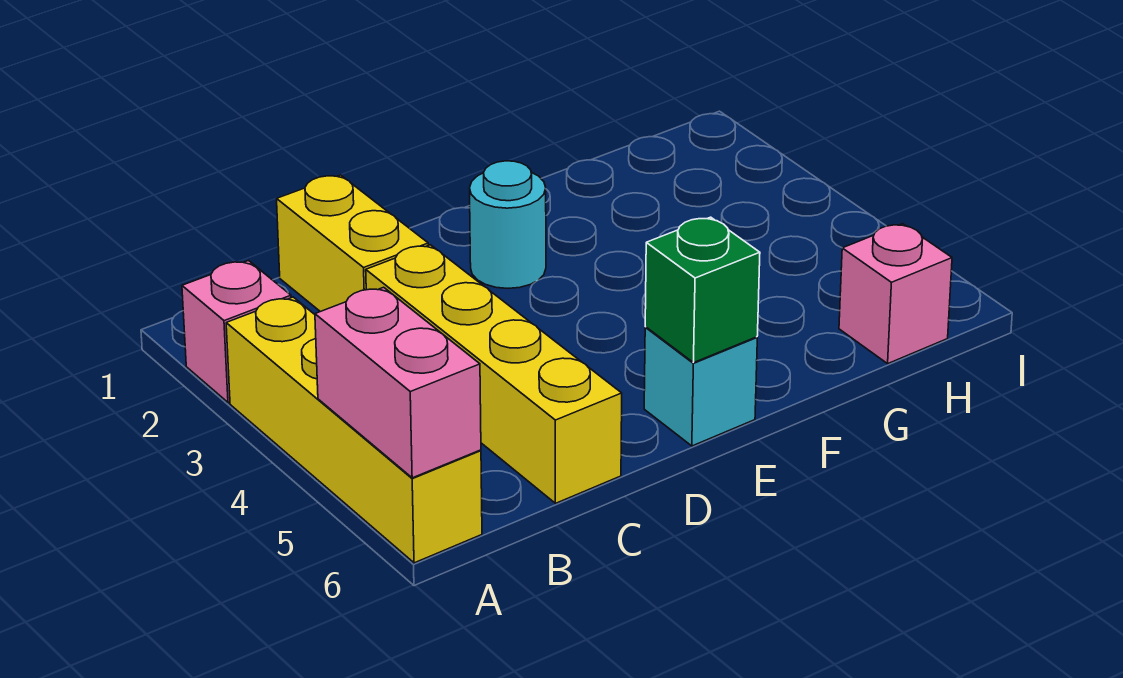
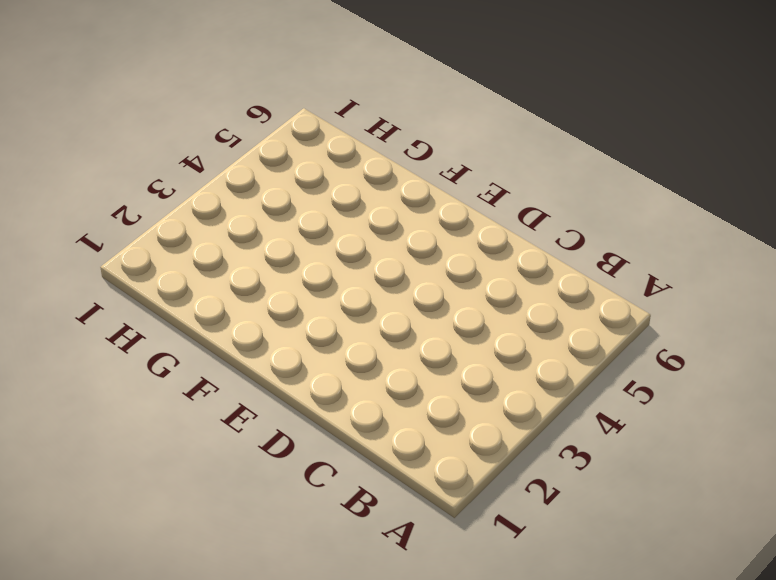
none -> pink 1x1 brick [182,261,291,403]
none -> yellow 1x4 brick [226,297,482,563]

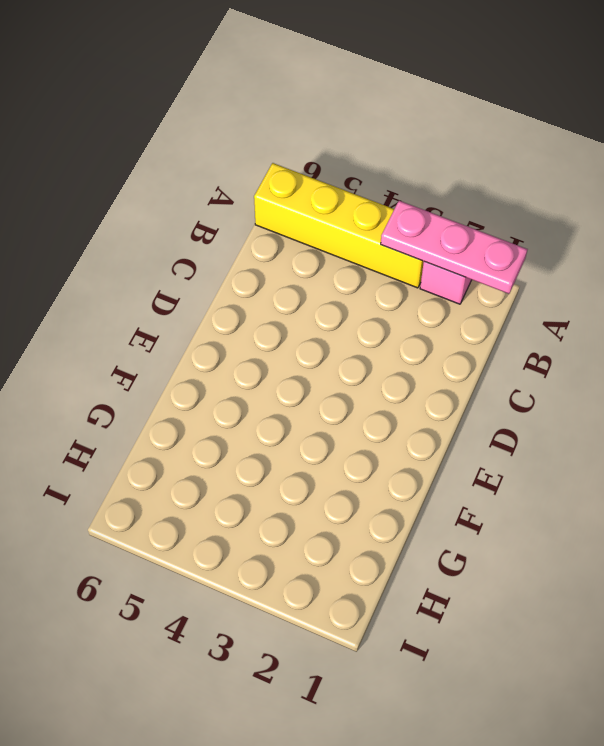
pink 1x3 plate [381,201,528,294] -> none
none -> yellow 1x2 brick [277,175,428,312]
none -> yellow 1x4 brick [366,245,622,503]

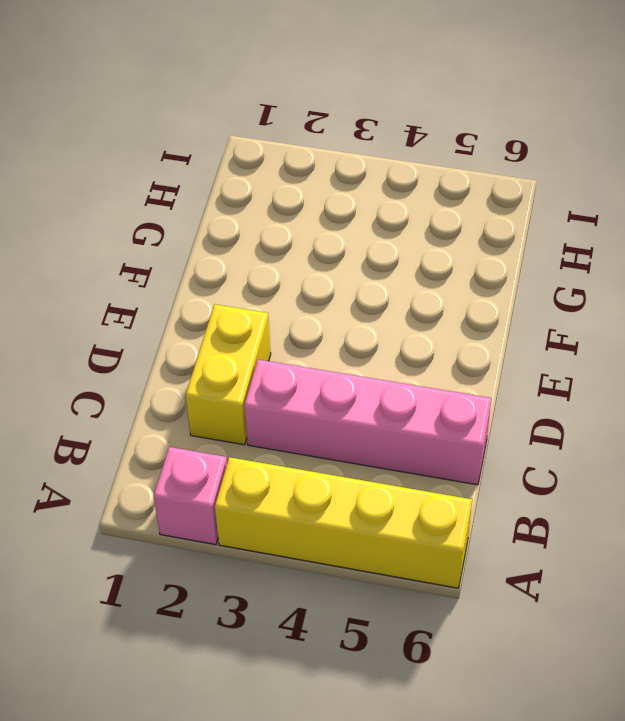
yellow 1x2 brick [185,304,271,445] -> yellow 1x2 brick turned to [277,175,428,312]
pink 1x4 brick [244,360,492,485] -> yellow 1x4 brick [366,245,622,503]
none -> cyan 1x1 round brick [470,161,546,288]
none -> cyan 1x1 brick [644,327,757,446]

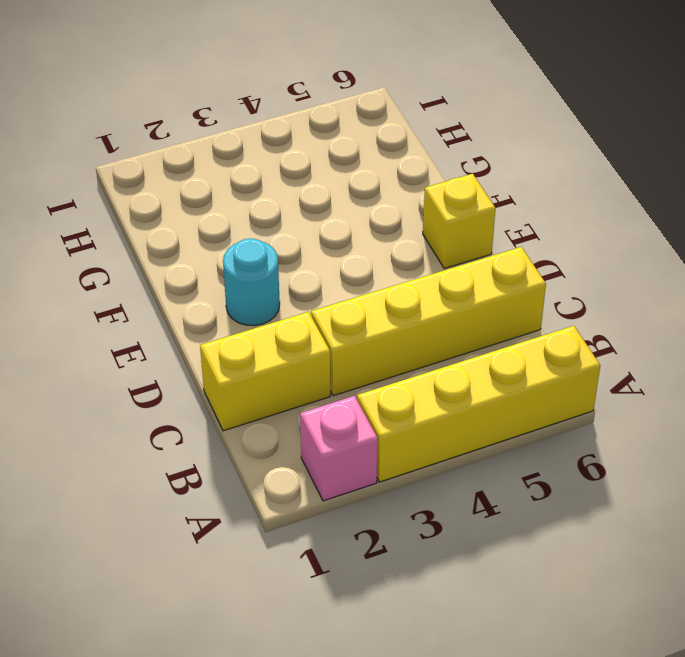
yellow 1x1 brick [423,174,495,268] -> cyan 1x1 brick [644,327,757,446]
none -> pink 1x1 brick [839,224,952,364]
none -> pink 1x2 brick [315,287,481,478]

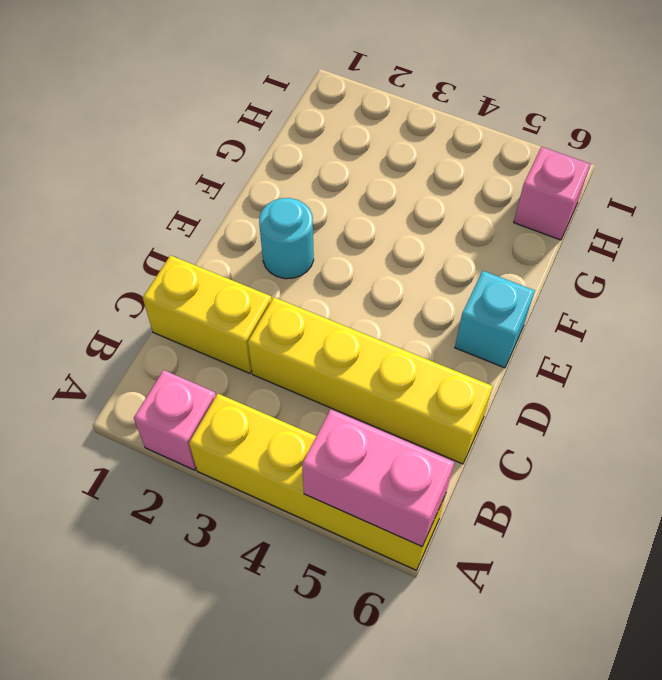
none -> green 1x1 brick [645,217,760,363]

